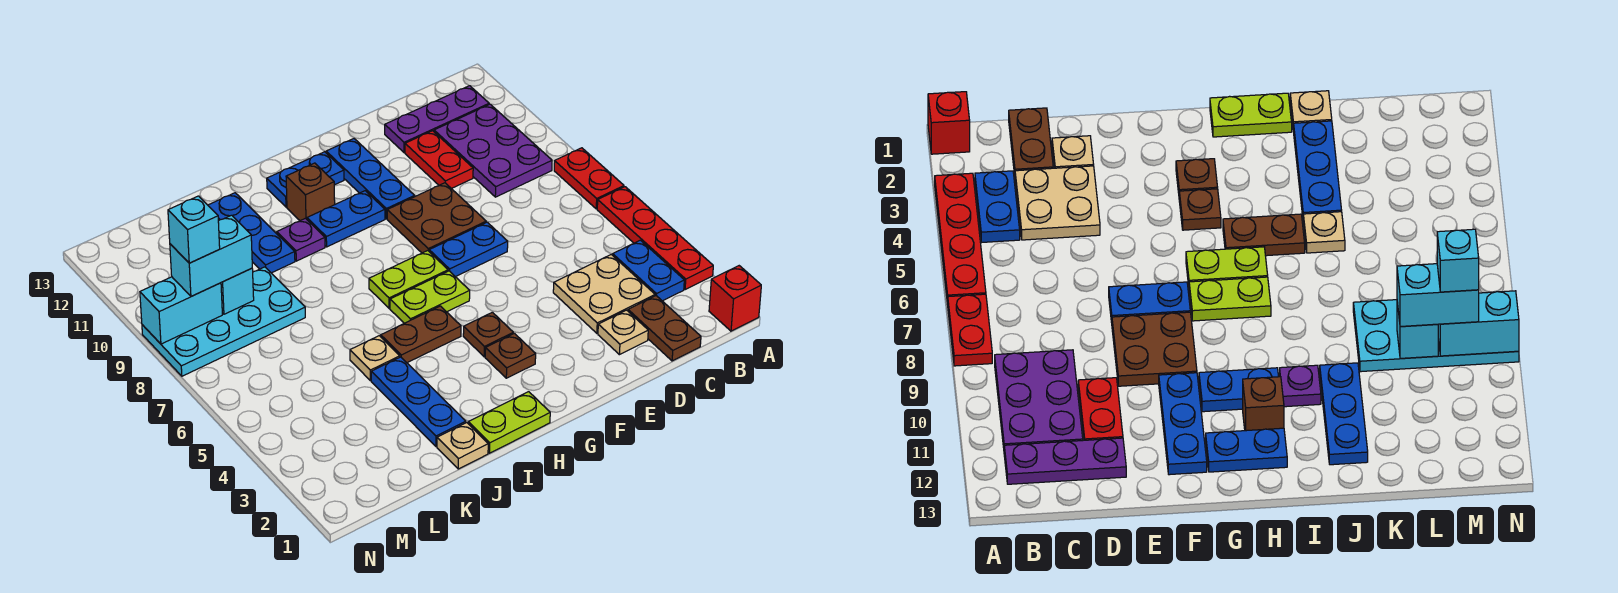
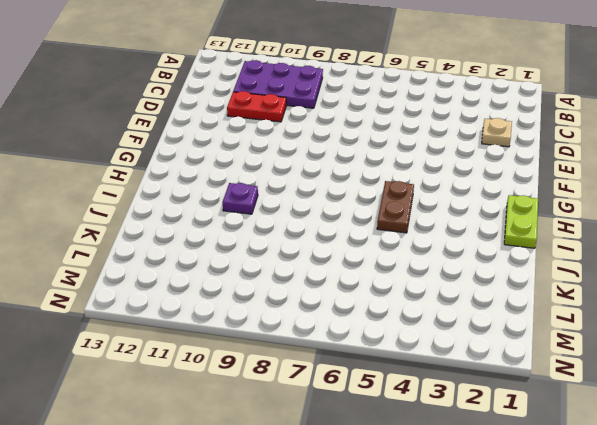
none -> red 1x1 brick [709,266,761,331]
none -> red 1x4 plate [597,187,713,290]
none -> red 1x2 plate [554,148,624,209]
none -> blue 1x2 plate [613,240,684,301]

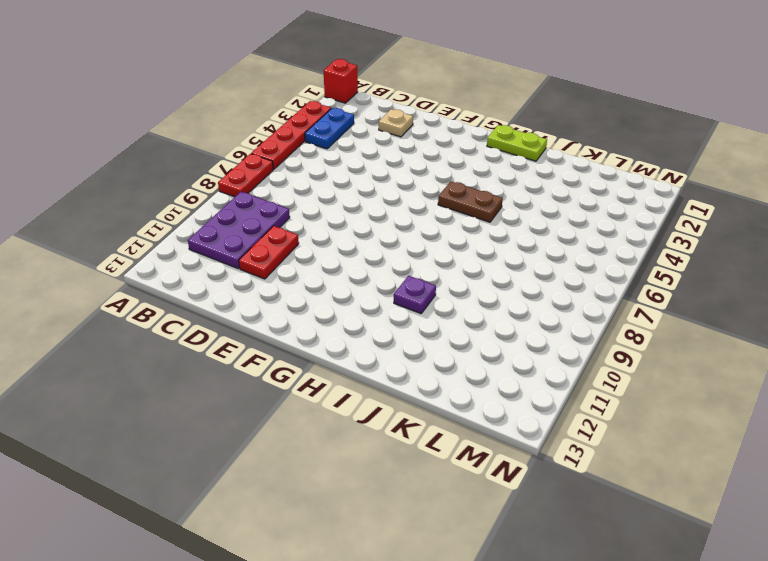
none -> purple 1x3 plate [385,86,489,153]
none -> brown 1x2 plate [628,296,701,361]
none -> tan 2x2 plate [553,255,655,333]
none -> blue 1x2 plate [429,222,508,277]

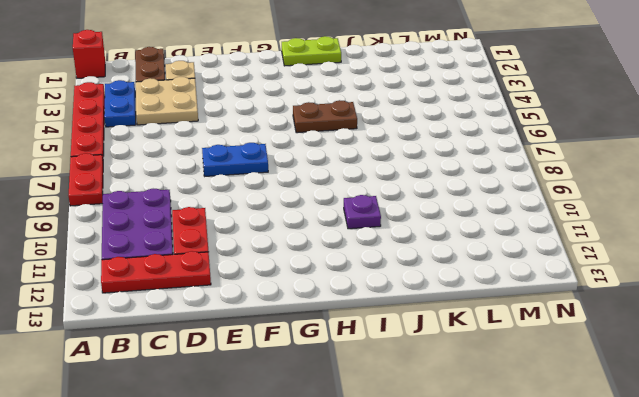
red 1x3 plate [101,251,211,293] -> purple 1x3 plate [385,86,489,153]
none -> brown 2x2 plate [387,183,486,253]
none -> blue 1x3 plate [326,139,415,219]
none -> brown 1x1 plate [485,333,536,378]
none -> brown 1x1 plate [463,312,513,357]

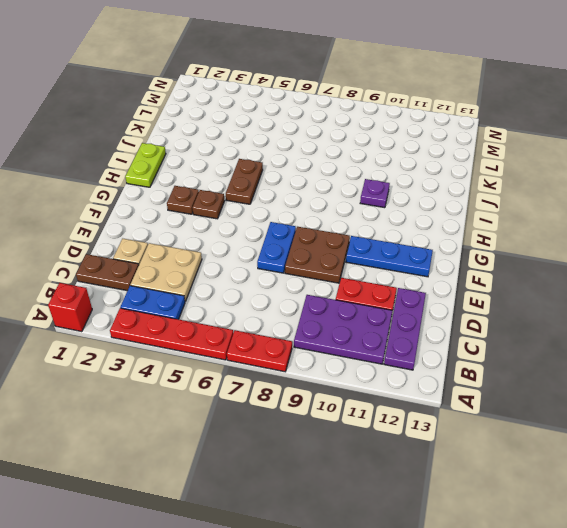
none -> lime 1x2 plate [390,271,470,323]
none -> lime 1x2 plate [369,251,448,308]
none -> blue 1x2 plate [307,191,385,247]
none -> blue 1x2 plate [267,152,344,207]

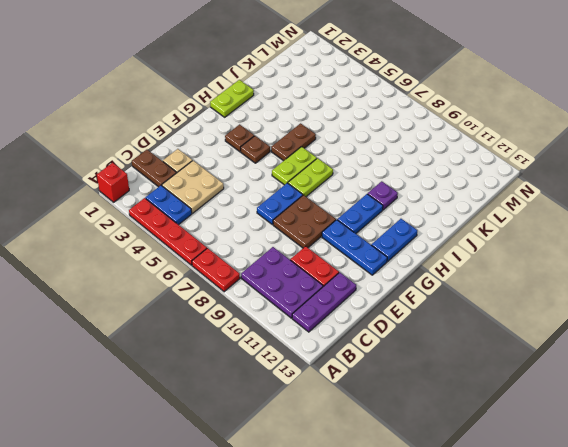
none -> brown 1x1 brick [286,163,335,221]
none -> tan 1x1 plate [437,423,488,469]
none -> blue 1x3 plate [371,357,466,446]
none -> tan 1x1 plate [350,336,400,380]

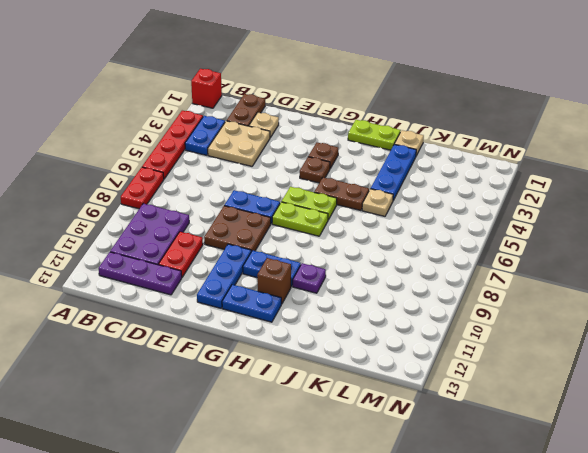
none -> blue 1x3 plate [208,193,295,273]
none -> cyan 2x4 plate [142,267,305,376]
none -> cyan 1x1 brick [221,268,254,314]
none -> cyan 1x2 brick [140,277,222,344]

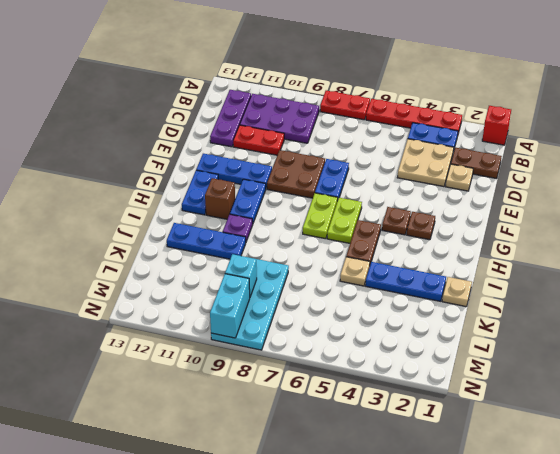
none -> lime 1x2 plate [468,392,550,453]
none -> cyan 1x2 brick [170,215,252,296]
none -> cyan 1x1 brick [168,196,220,263]

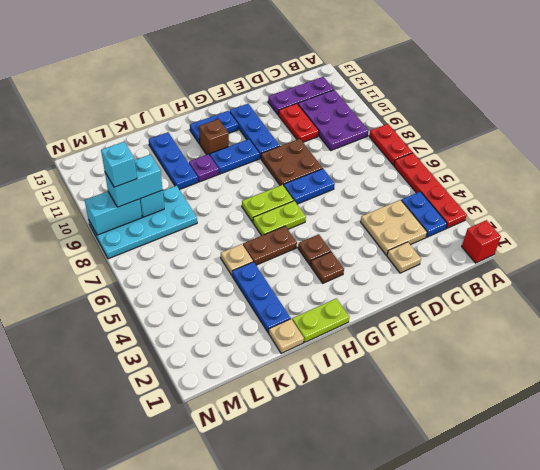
none -> brown 1x2 plate [628,296,701,361]

